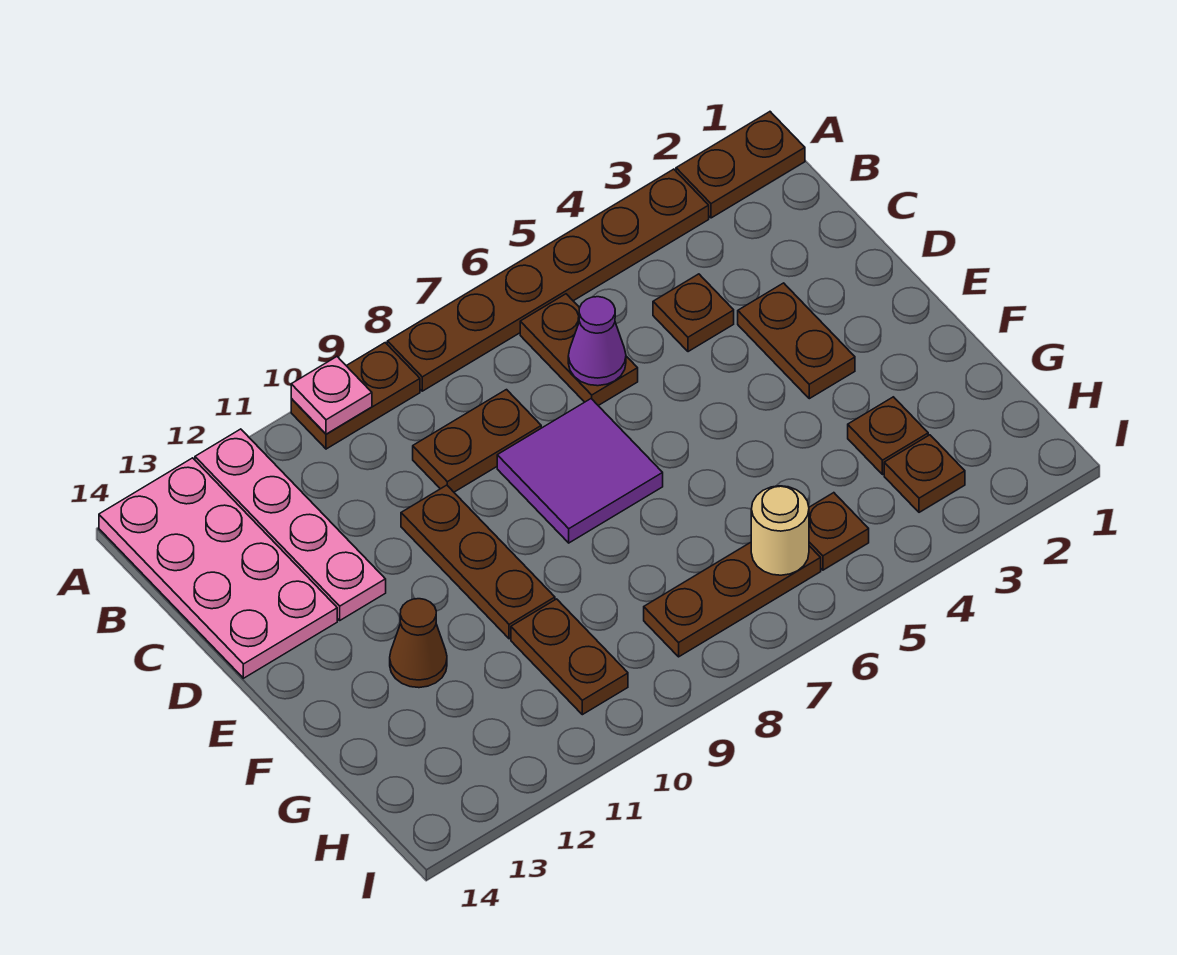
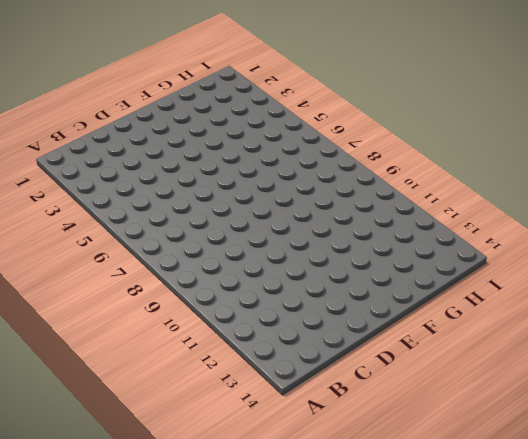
none -> brown 1x2 plate [676,112,805,218]
none -> brown 1x6 plate [387,169,709,391]
none -> brown 1x2 plate [291,343,420,449]

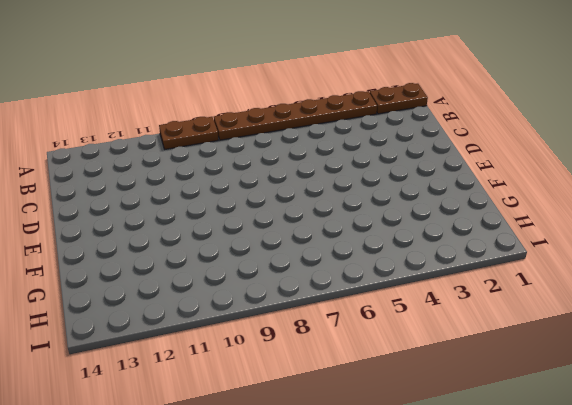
none -> pink 1x4 plate [195,429,386,620]
none -> pink 2x4 plate [99,458,337,678]
none -> brown 1x2 plate [520,294,638,406]

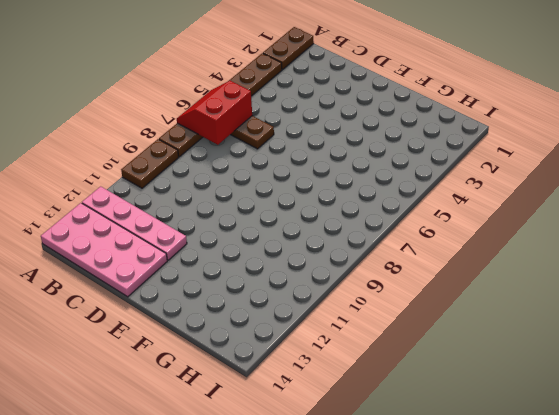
red 2x2 slope [177,81,252,145] -> none
none -> brown 1x1 plate [653,274,734,352]
none -> brown 1x2 plate [413,390,541,492]
none -> brown 1x2 plate [738,283,855,399]

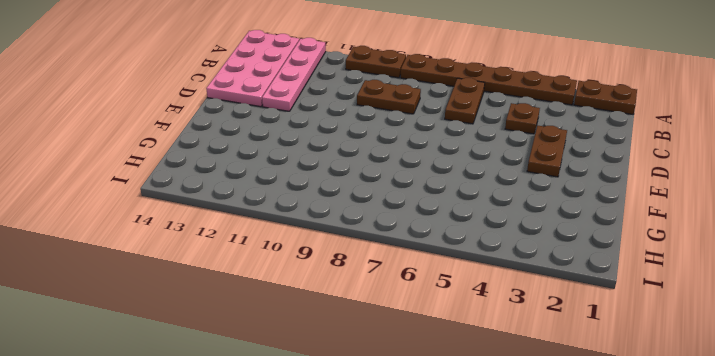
none -> purple 2x2 tile [497,399,663,543]
none -> brown 1x3 plate [401,485,555,639]
none -> brown 1x1 cone [390,599,447,688]

